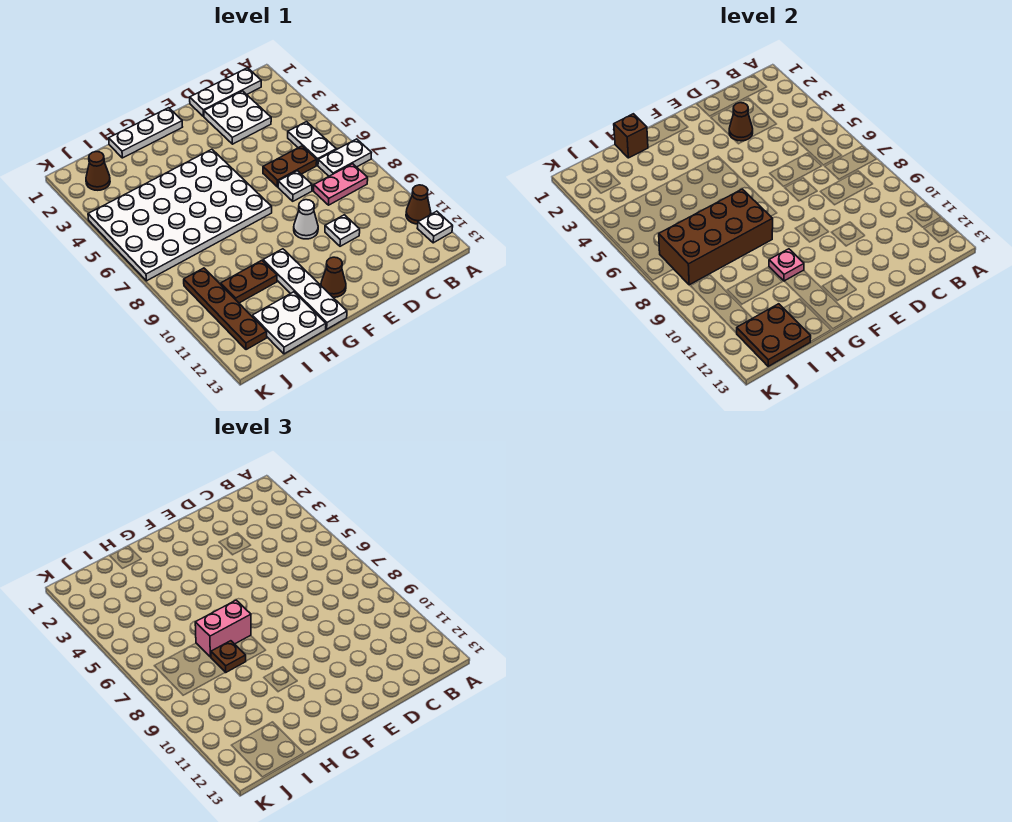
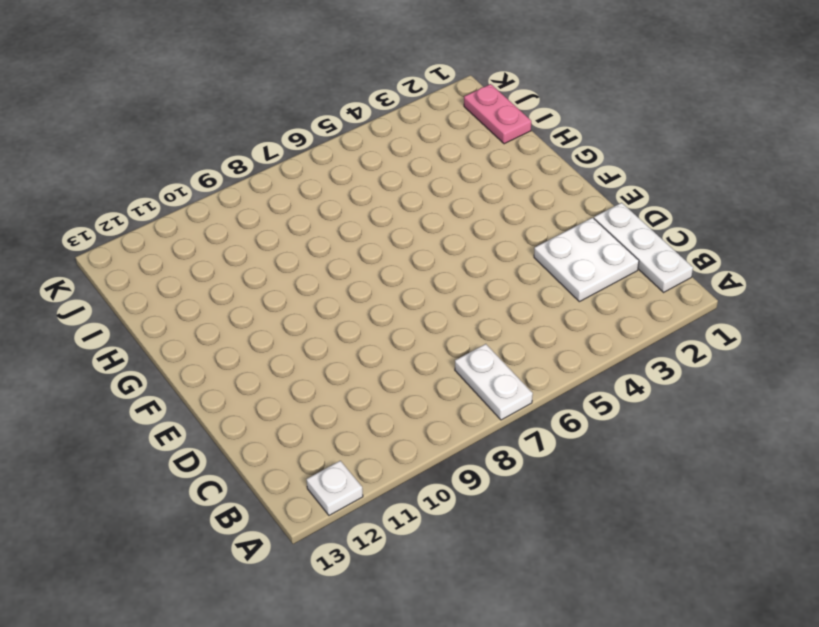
pink 1x2 plate [464,84,531,144] -> pink 1x2 plate moved to [314,164,368,205]
none -> brown 1x1 cone [406,185,431,224]
none -> white 1x2 plate [288,122,336,165]
none -> brown 1x2 plate [263,146,317,187]

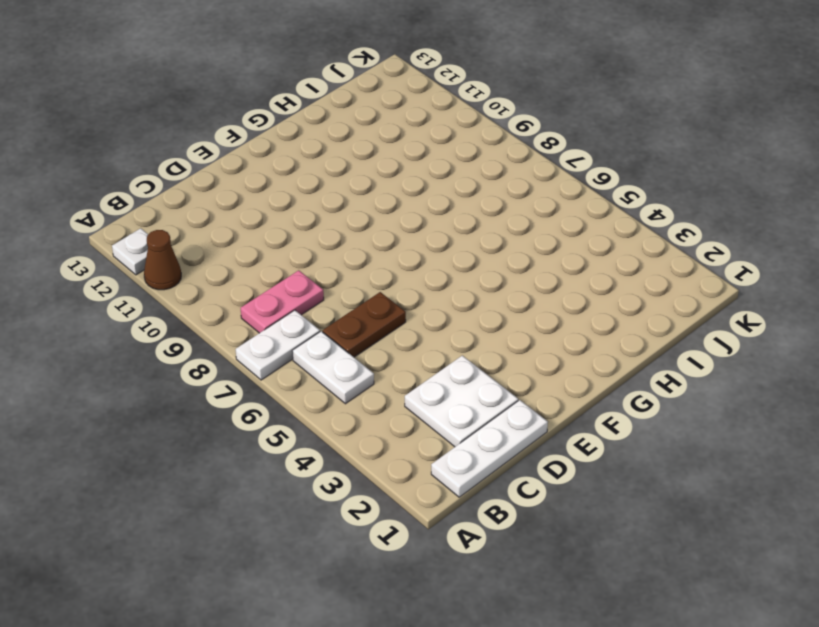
none -> white 1x1 plate [278,171,312,201]
none -> white 1x1 plate [325,215,360,246]
none -> white 1x1 cone [294,200,318,239]

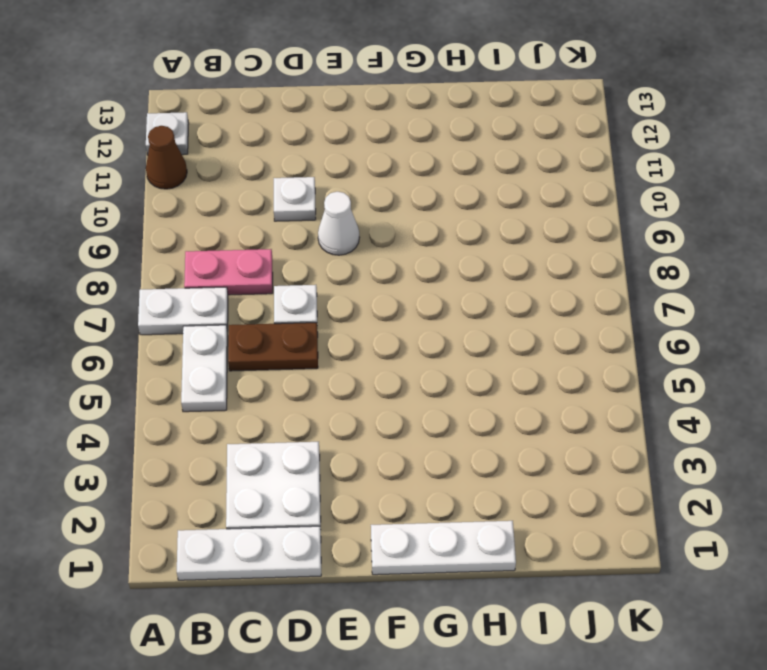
none -> white 4x6 plate [88,149,272,281]
none -> brown 1x1 cone [321,257,346,297]
none -> white 1x4 plate [263,249,347,329]

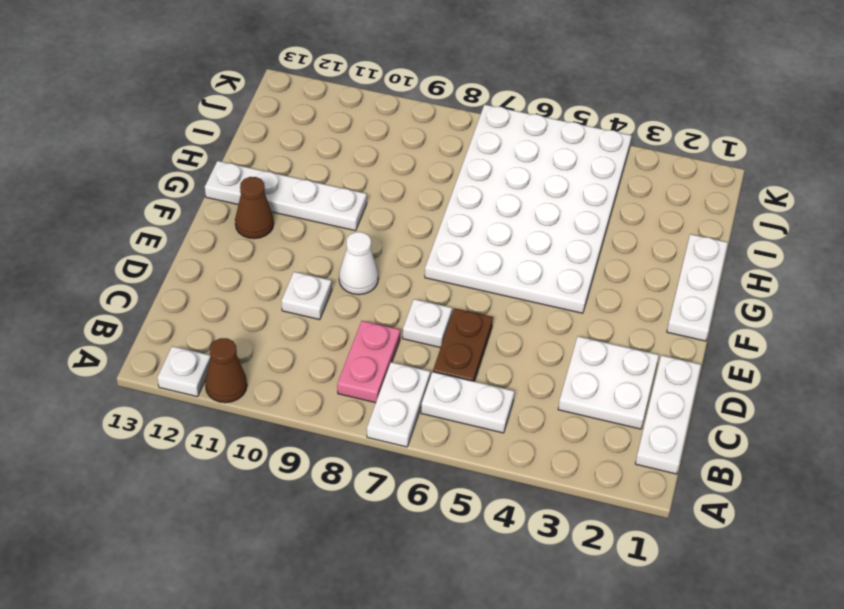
none -> brown 1x2 plate [221,260,277,303]
none -> white 2x2 plate [252,292,326,354]
none -> brown 1x1 cone [86,152,110,190]

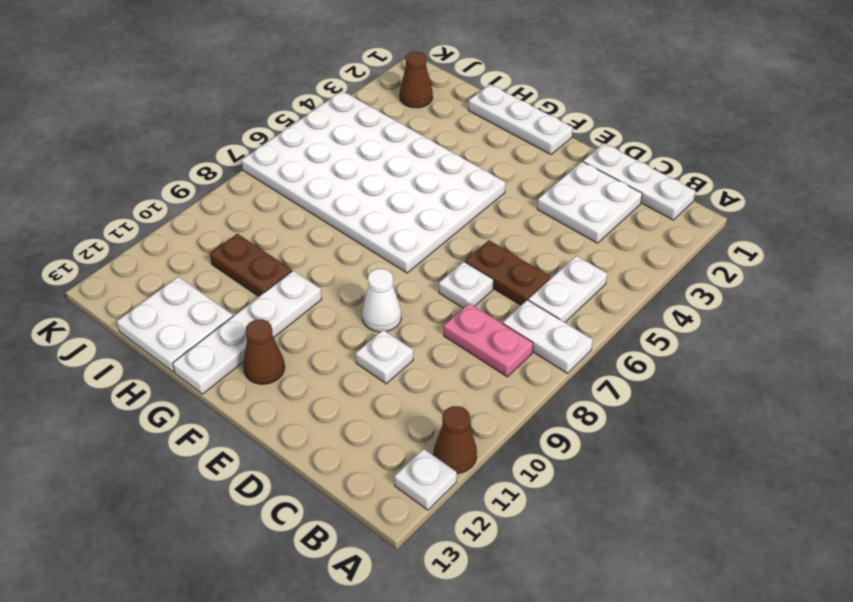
none -> brown 1x4 plate [184,268,267,350]
none -> brown 1x1 cone [729,103,753,141]
none -> brown 2x4 brick [659,189,773,285]

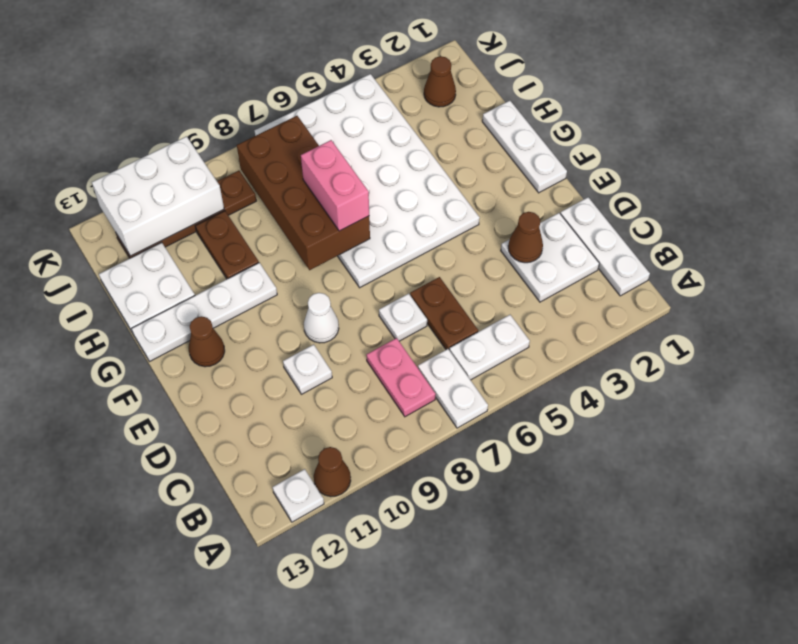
white 2x3 brick [92,136,224,256] -> brown 2x2 plate [737,304,811,366]
none -> pink 1x1 plate [769,249,804,281]
none -> brown 1x1 brick [614,114,648,158]
none -> brown 1x1 plate [211,641,246,672]

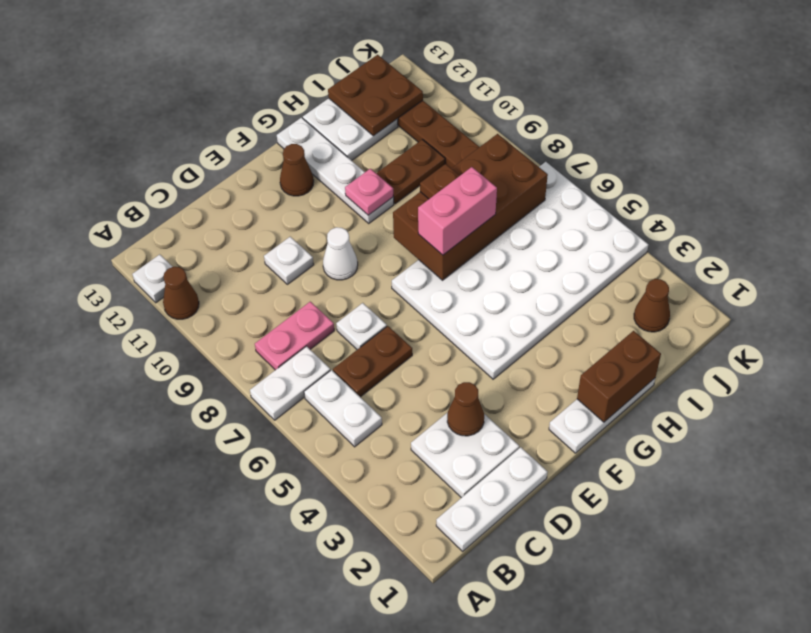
brown 1x2 brick [577,331,661,422] -> brown 1x1 brick [614,114,648,158]

